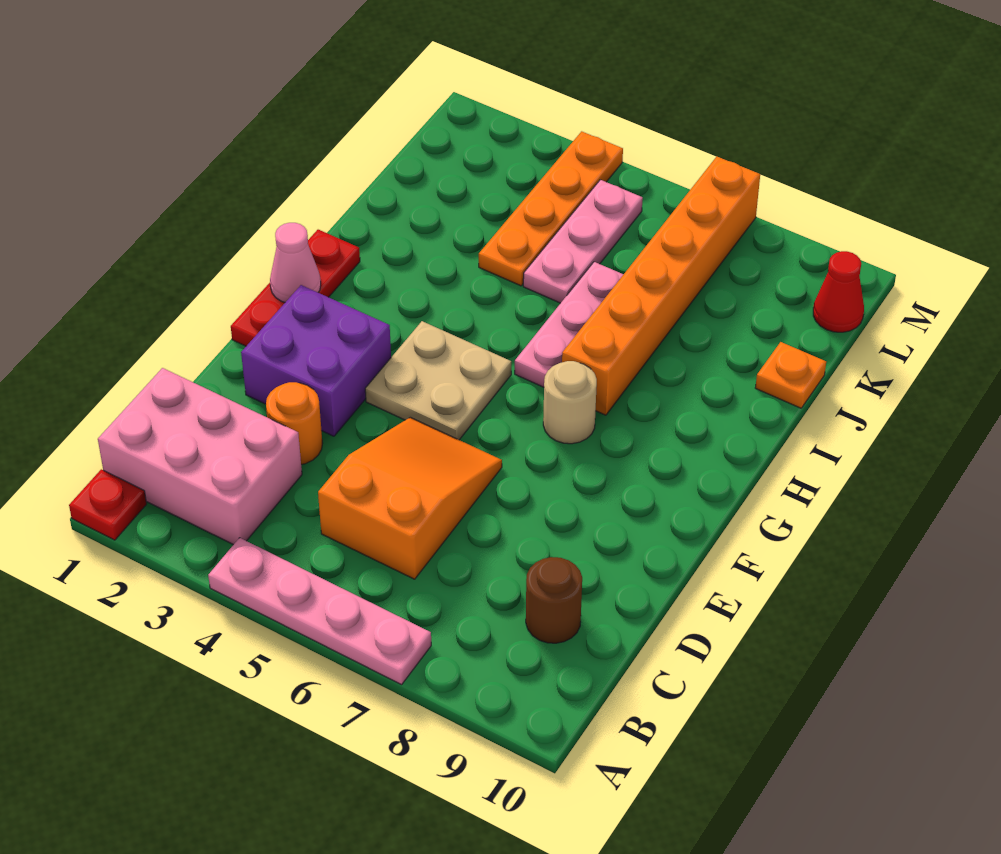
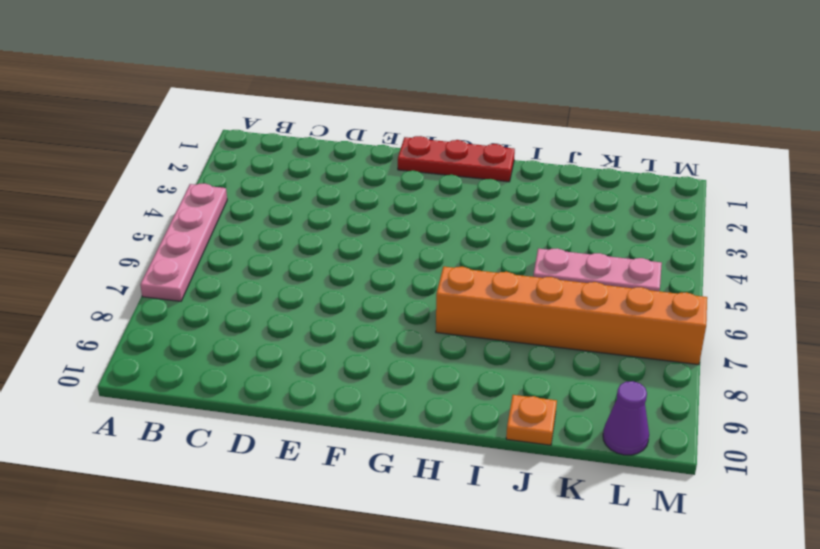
purple 1x1 cone [603,381,649,455] -> red 1x1 cone [813,251,864,332]
none -> red 1x1 plate [69,469,147,540]
none -> pink 2x3 brick [98,368,302,545]
none -> orange 2x3 slope [318,417,502,579]

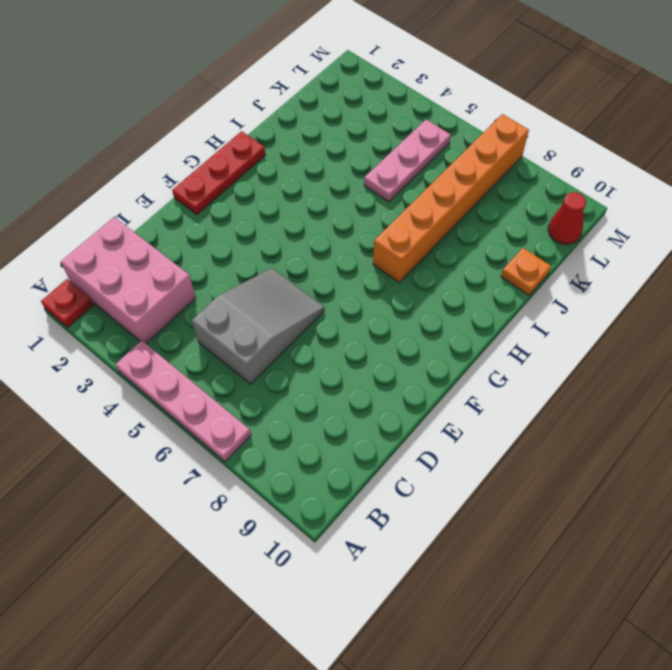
grey 2x3 slope [192,268,324,384] -> orange 2x3 slope [318,417,502,579]
none -> brown 1x1 round brick [526,557,582,643]
none -> orange 1x1 round brick [266,382,323,464]
none -> purple 2x2 brick [241,285,391,436]

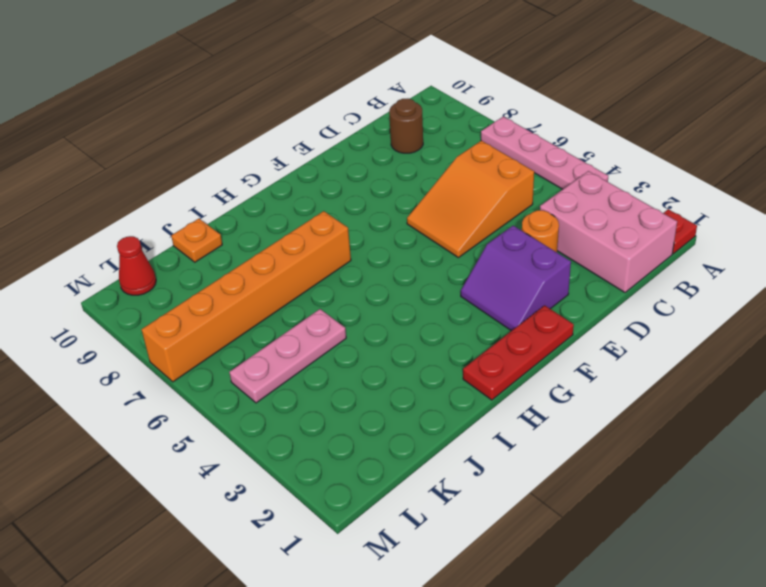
purple 2x2 slope [461,226,571,331] -> purple 2x2 brick [241,285,391,436]
none -> tan 2x2 plate [365,321,511,440]
none -> tan 1x1 round brick [543,361,597,444]
none -> pink 1x3 plate [515,262,624,387]

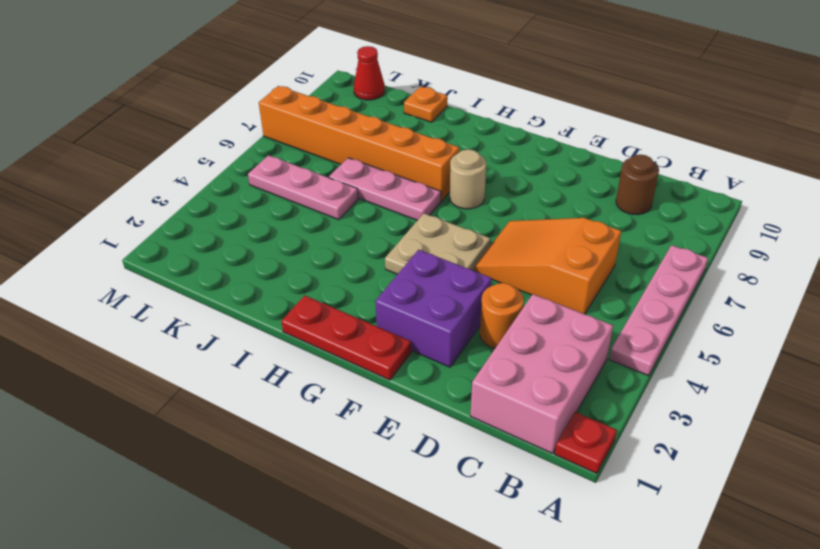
none -> orange 1x4 plate [479,131,623,286]
none -> pink 1x1 cone [270,223,321,302]

